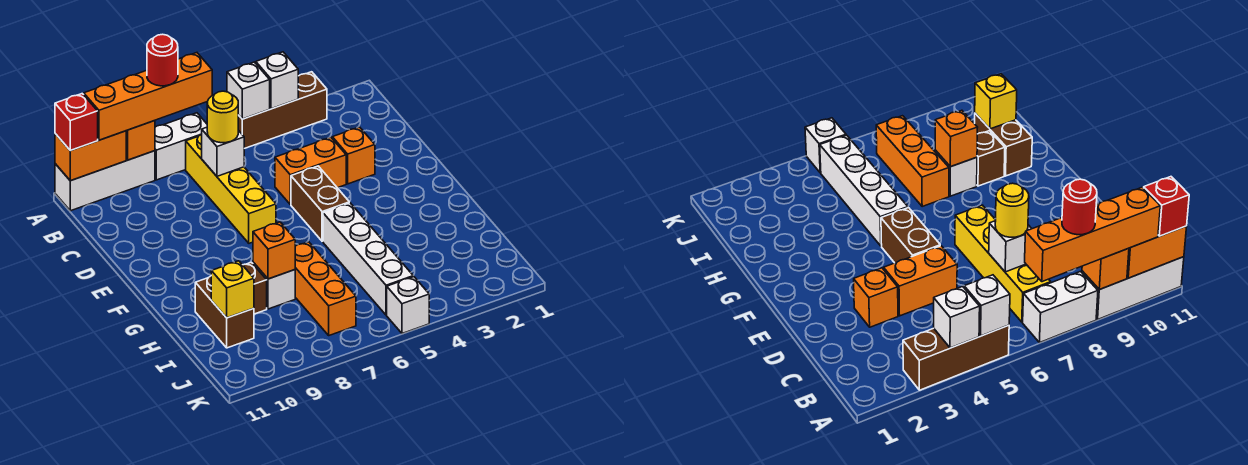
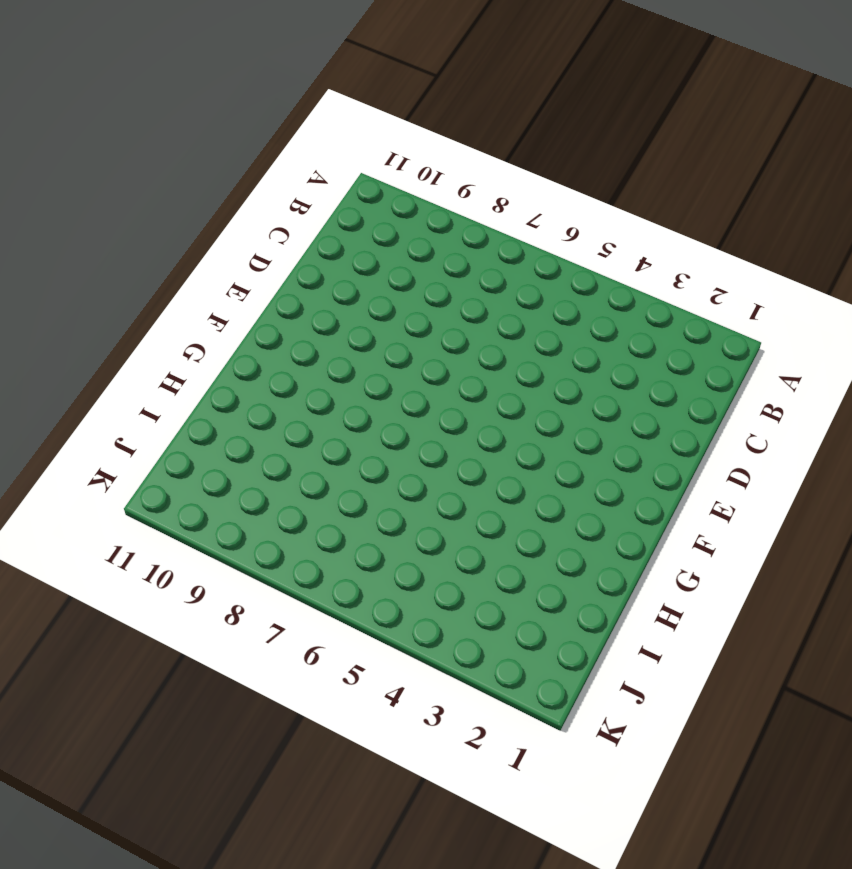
none -> brown 1x3 brick [238,72,327,149]
none -> white 1x2 brick [155,113,207,180]
none -> white 1x3 brick [55,151,155,211]

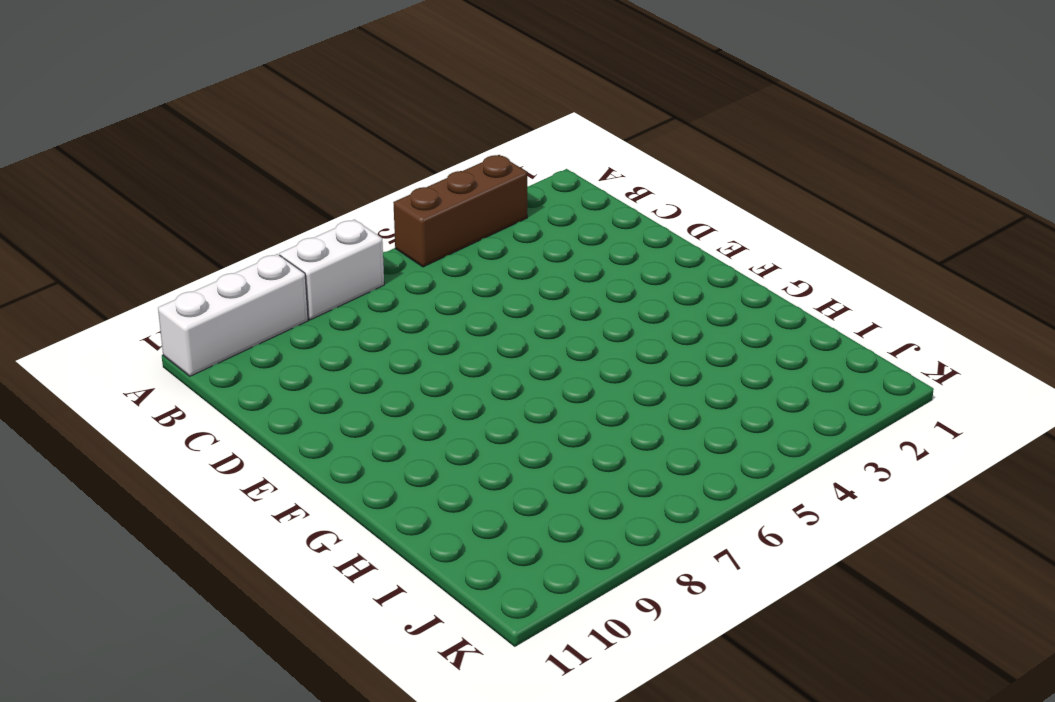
none -> yellow 1x4 brick [186,134,276,243]
none -> orange 1x1 brick [332,127,375,184]
none -> orange 1x2 brick [275,137,346,204]

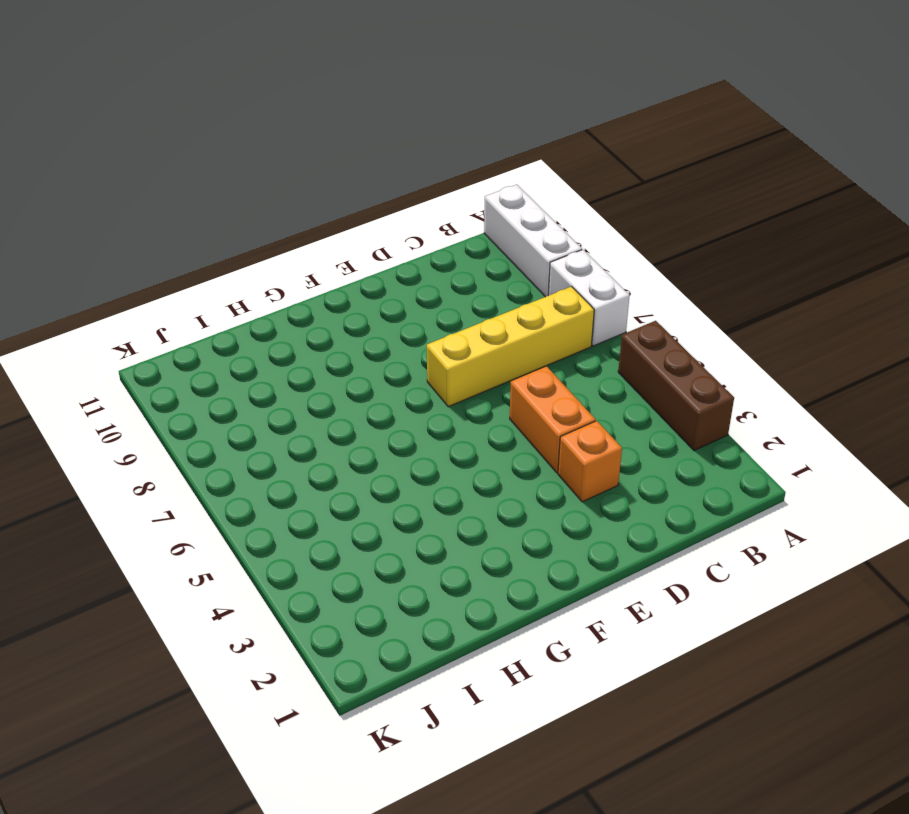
none -> brown 1x2 brick [291,166,349,241]
none -> white 1x4 brick [323,203,413,315]
none -> orange 1x3 brick [295,242,356,335]

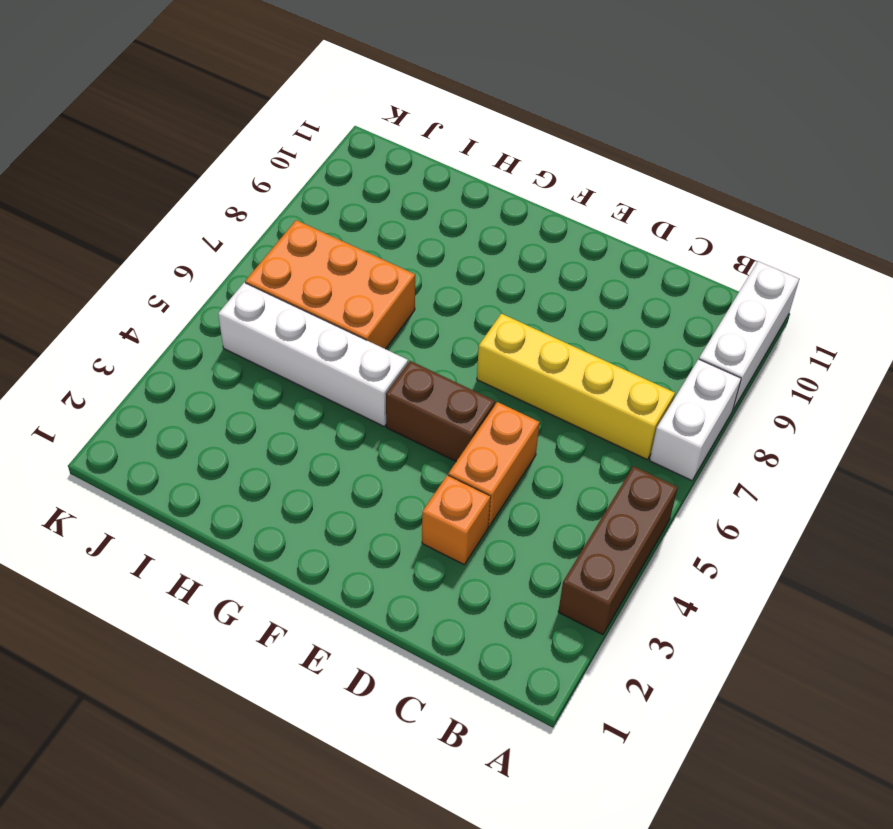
orange 2x3 brick [245,220,415,349] -> orange 1x3 brick [295,242,356,335]
none -> white 1x1 brick [253,262,295,309]
none -> brown 1x1 brick [243,262,267,314]
none -> brown 1x2 brick [195,276,254,348]

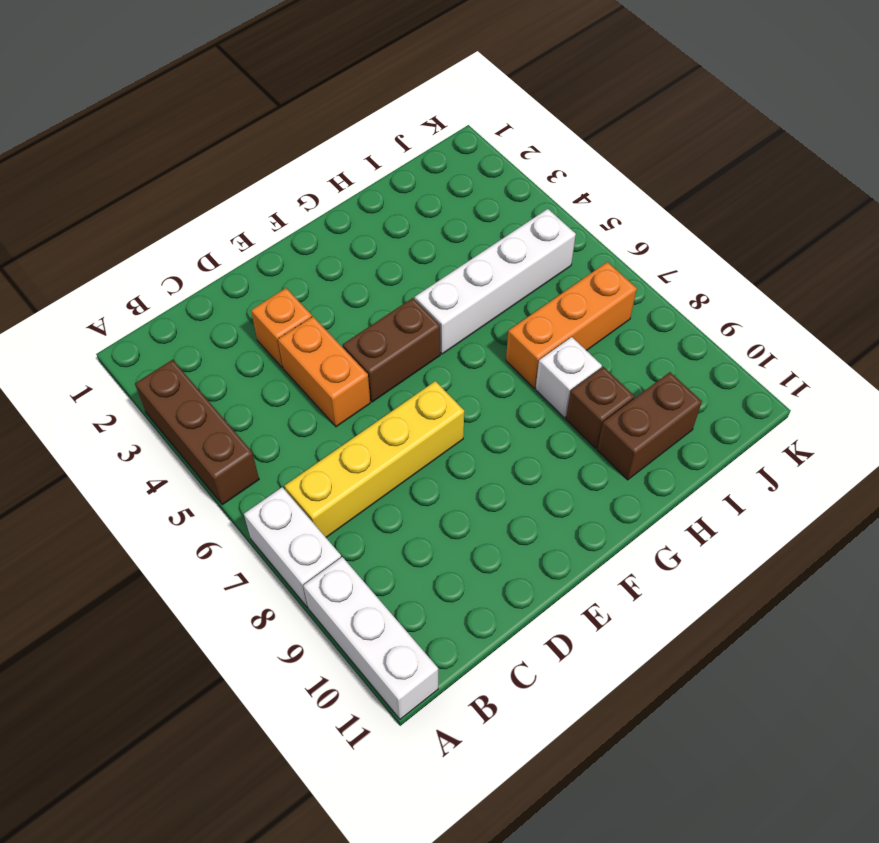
none -> white 1x1 brick [387,277,429,334]
none -> white 1x1 brick [256,52,298,109]
none -> white 1x1 brick [227,62,270,119]

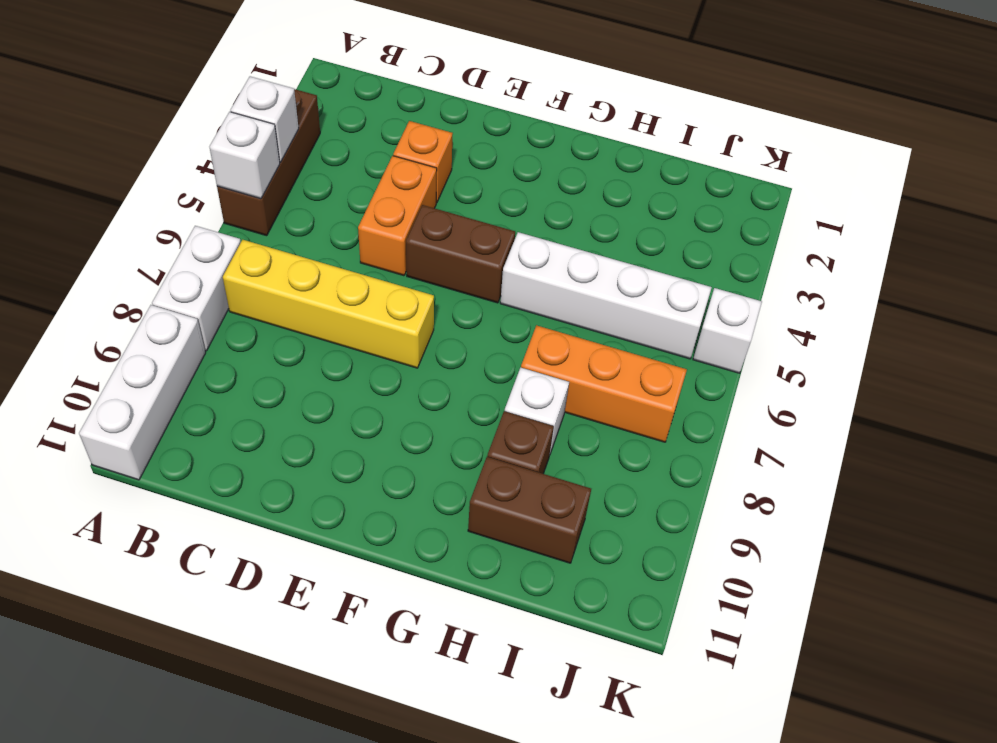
none -> orange 1x1 brick [126,121,155,160]
none -> orange 1x2 brick [55,131,126,181]
none -> white 1x1 brick [202,127,244,176]

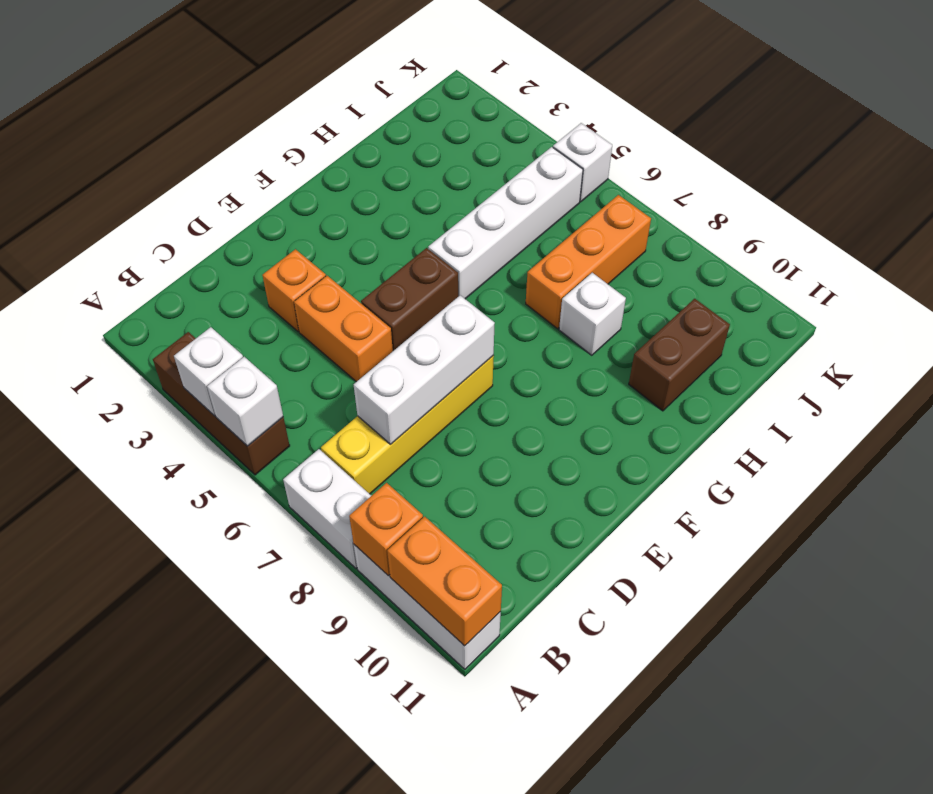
white 1x3 brick [354,295,495,444] -> white 1x1 brick [202,127,244,176]
none -> brown 1x1 brick [243,262,267,314]
none -> orange 1x1 brick [253,222,295,279]
none -> yellow 1x1 brick [211,261,254,318]

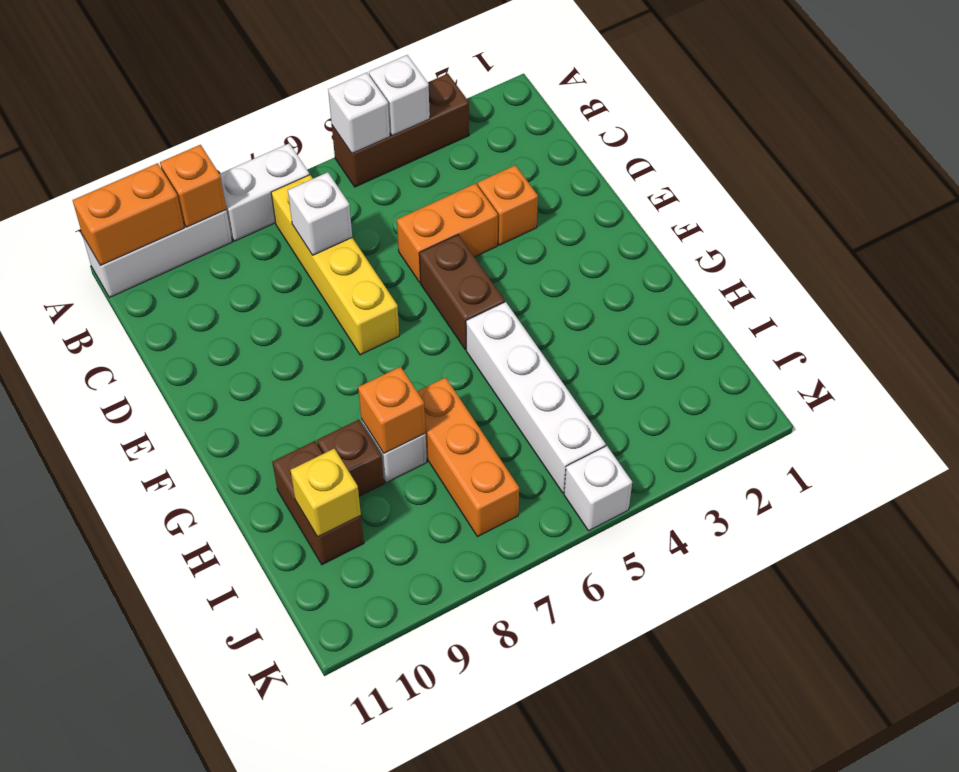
none -> orange 1x4 brick [84,53,212,140]
none -> red 1x1 brick [55,94,98,151]
none -> yellow 1x1 round brick [207,91,238,143]

